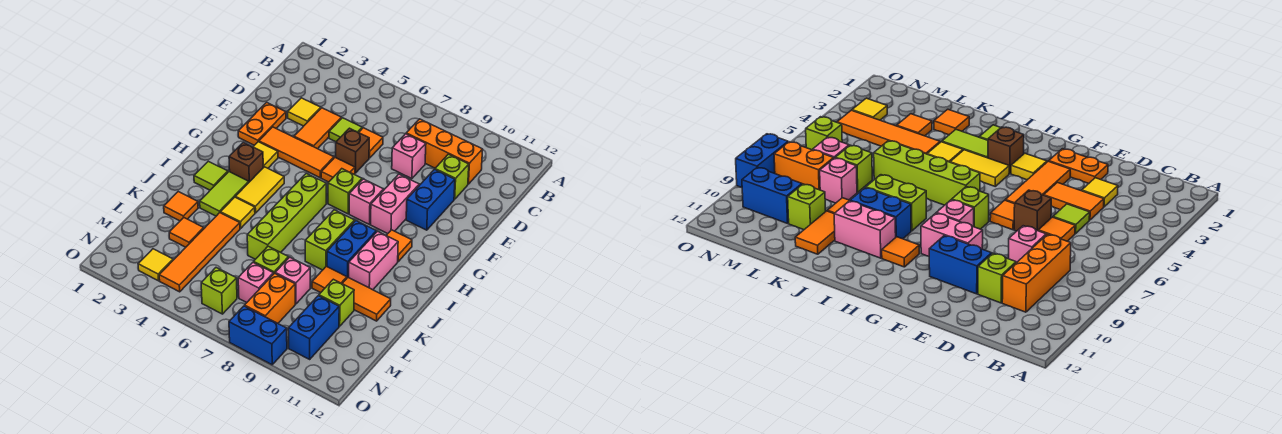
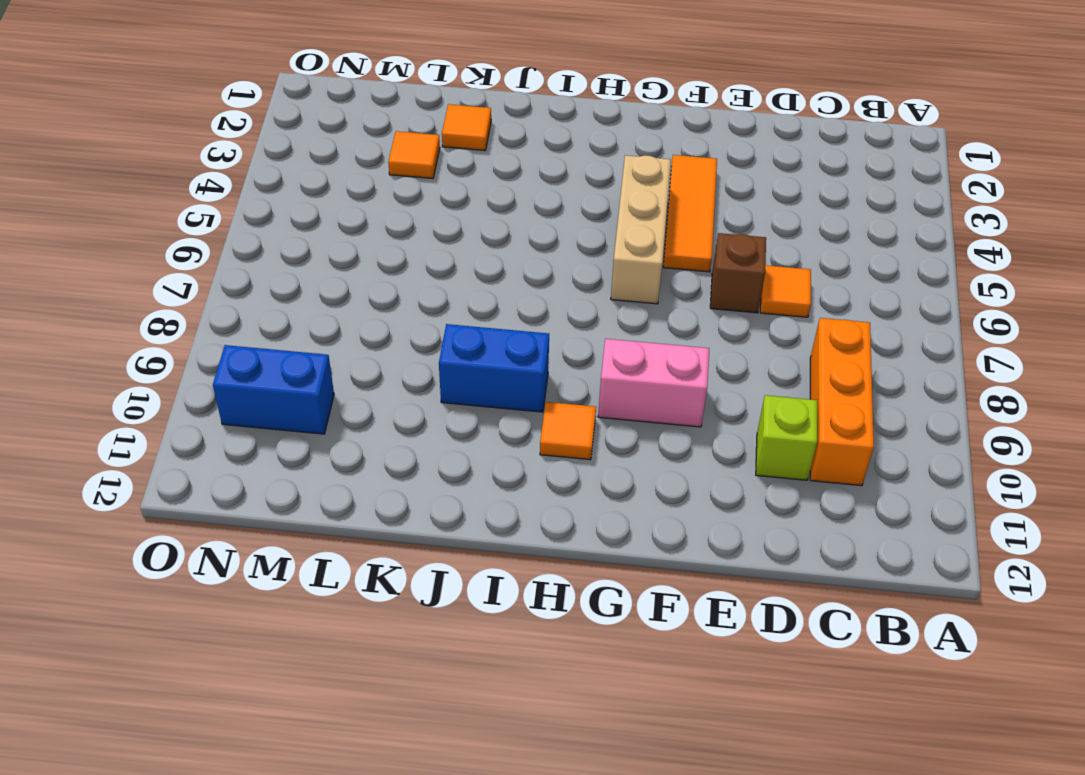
tan 1x3 brick [611,155,671,304] -> none
none -> yellow 1x1 tile [288,98,321,126]
none -> orange 1x2 tile [294,108,341,149]
none -> lime 1x1 tile [329,118,362,142]
none -> pink 1x1 brick [392,134,426,179]

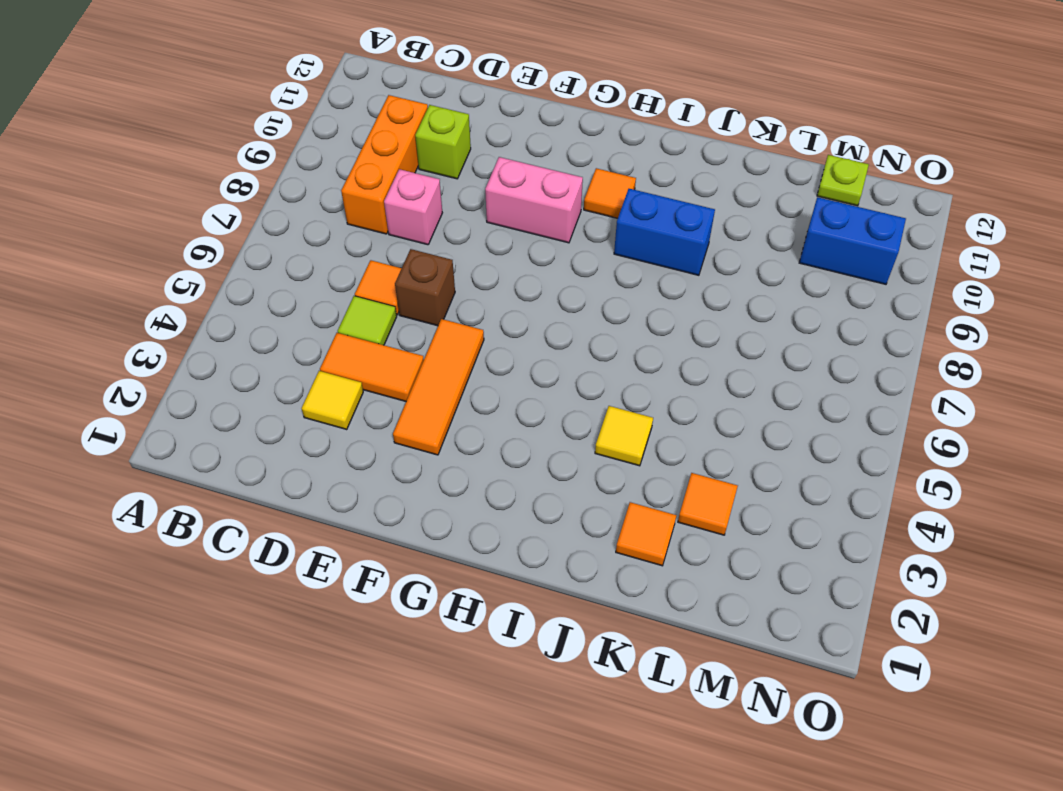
lime 1x1 plate [817,155,869,206] -> none
none -> orange 1x2 plate [238,102,286,145]
none -> blue 1x2 brick [406,169,455,230]
none -> orange 1x1 tile [321,157,355,182]
none -> yellow 1x1 tile [253,142,278,168]

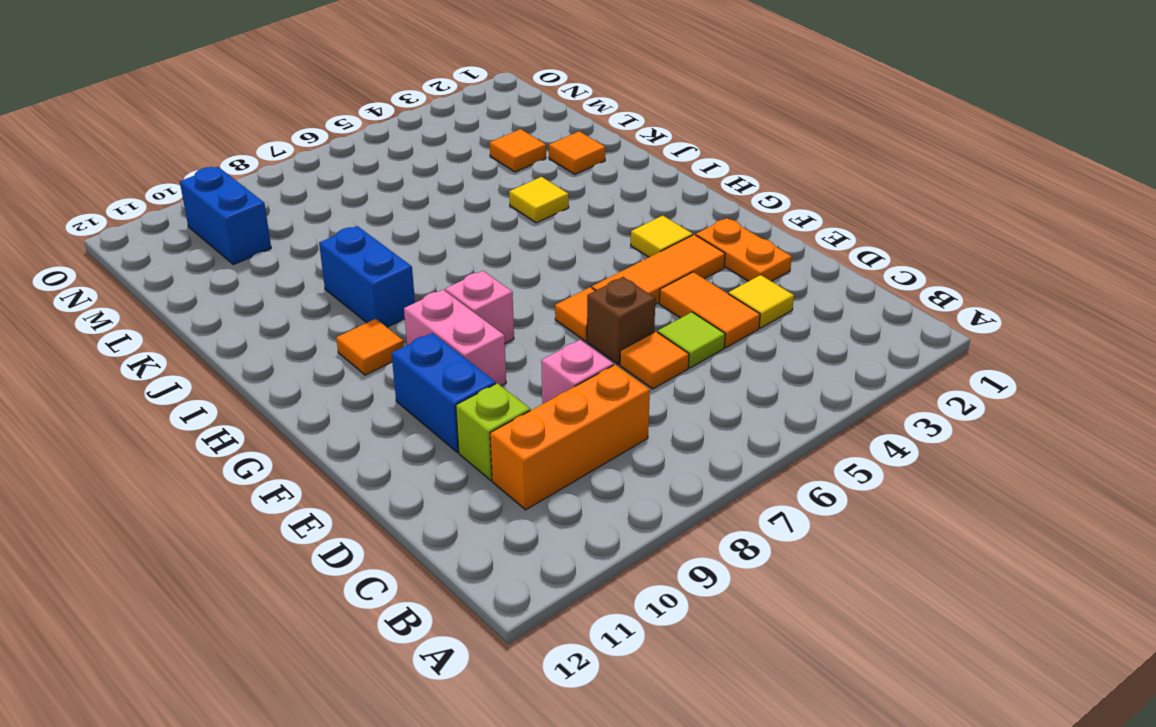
none -> lime 1x1 brick [328,169,362,214]
none -> brown 1x1 brick [229,142,263,182]
none -> yellow 1x2 tile [236,167,284,213]
none -> lime 1x4 brick [247,173,326,259]

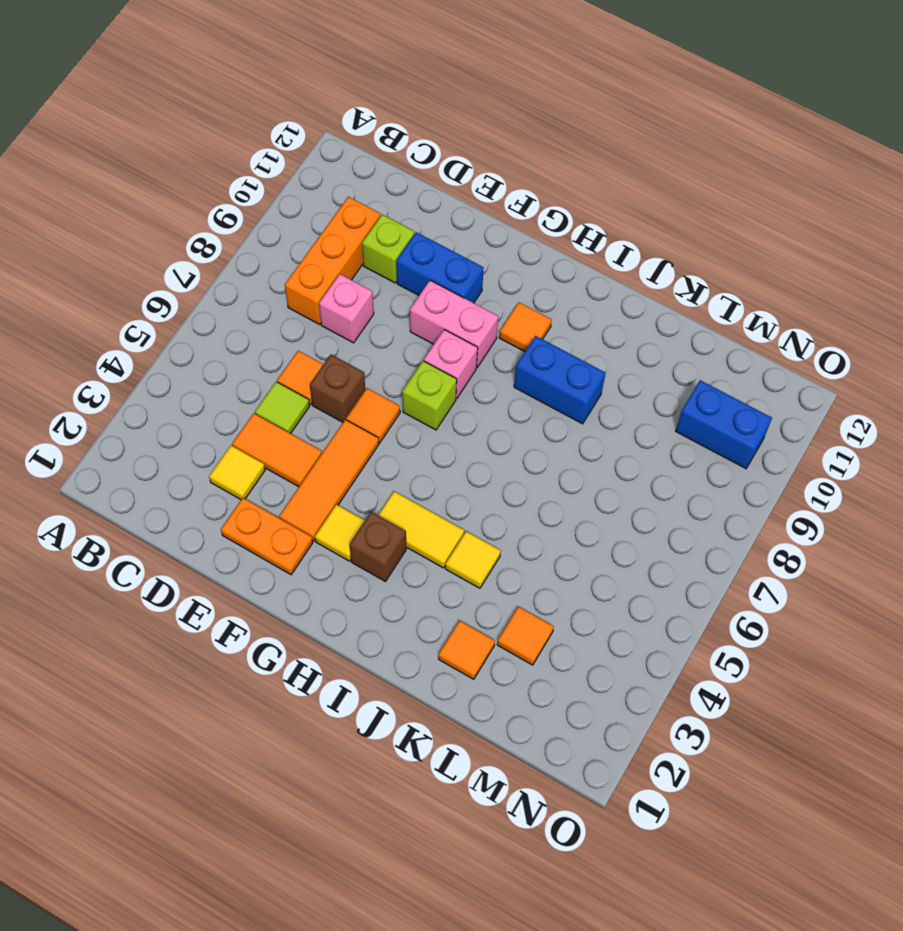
none -> lime 1x4 brick [247,173,326,259]
none -> lime 1x1 tile [194,161,228,190]
none -> lime 1x2 tile [200,172,249,216]
none -> lime 1x2 brick [305,210,355,270]

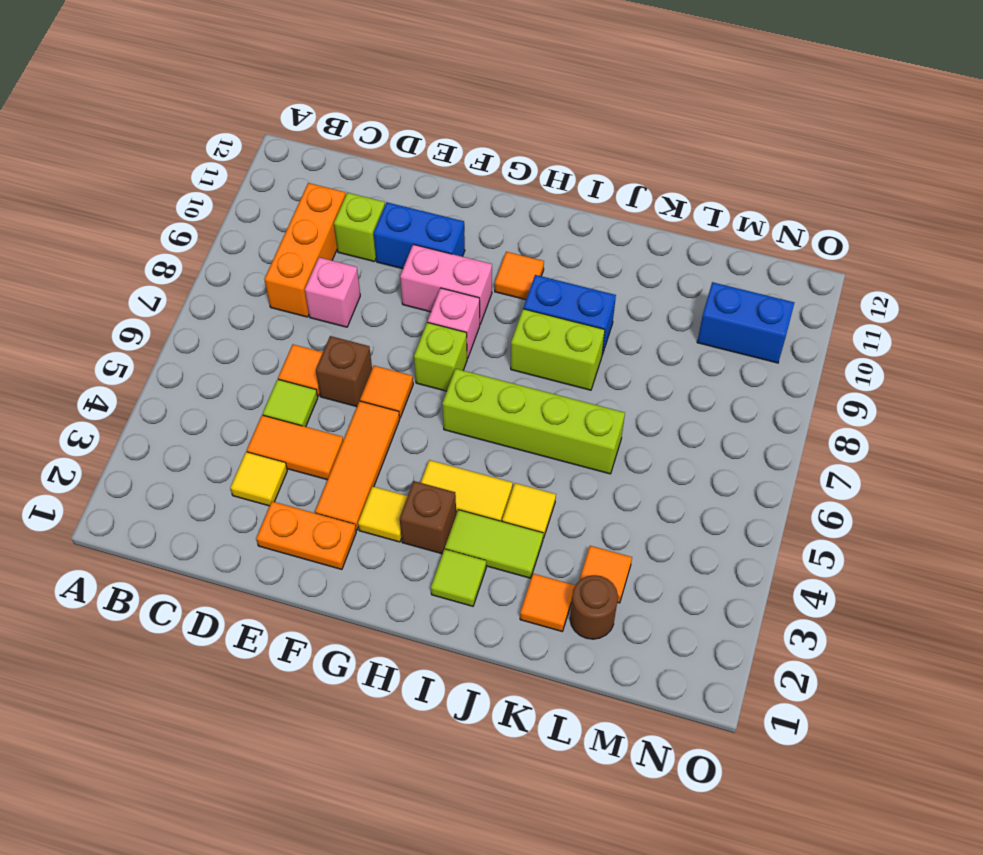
brown 1x1 round brick [570,575,618,639] -> none
none -> pink 1x2 brick [349,231,398,290]
none -> orange 1x4 tile [159,213,240,292]
none -> orange 1x1 tile [312,266,347,293]
none -> orange 1x2 tile [342,277,391,321]

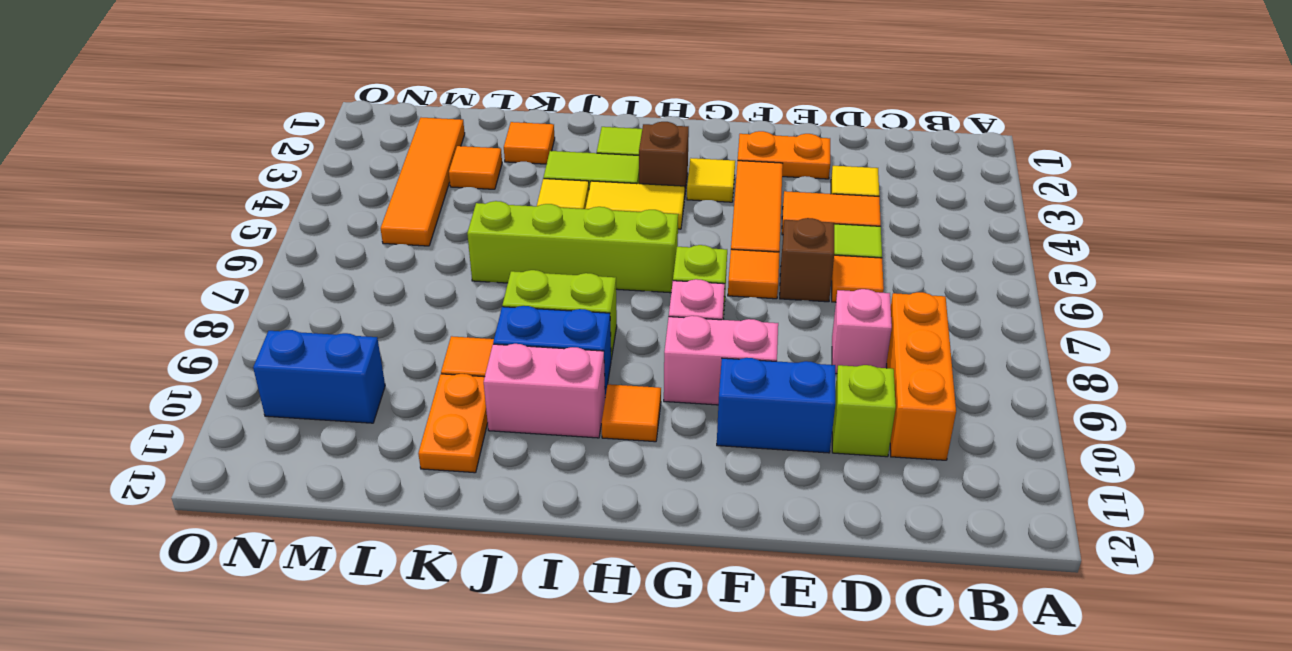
orange 1x2 plate [418,374,488,473] -> orange 1x2 tile [342,277,391,321]
orange 1x4 tile [381,118,465,246] -> orange 1x4 tile turned to [159,213,240,292]
none -> lime 1x1 brick [254,246,289,274]
none -> pink 1x1 brick [275,257,310,304]
none -> lime 1x1 brick [319,279,354,326]
none -> pink 1x1 brick [238,262,273,303]

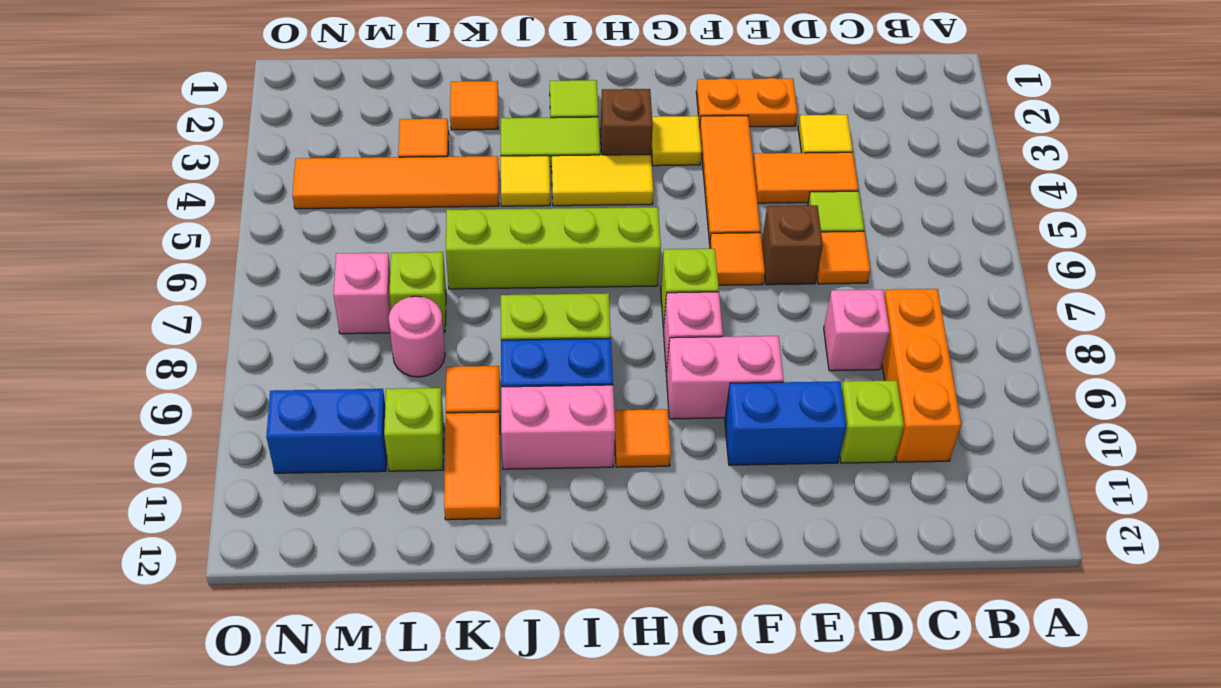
pink 1x1 round brick [389,296,445,377] -> pink 1x1 brick [275,257,310,304]
none -> orange 1x2 brick [245,273,295,323]
none -> yellow 1x1 tile [138,249,173,281]
none -> lime 1x1 brick [201,268,237,314]
none -> blue 1x2 brick [229,306,287,365]

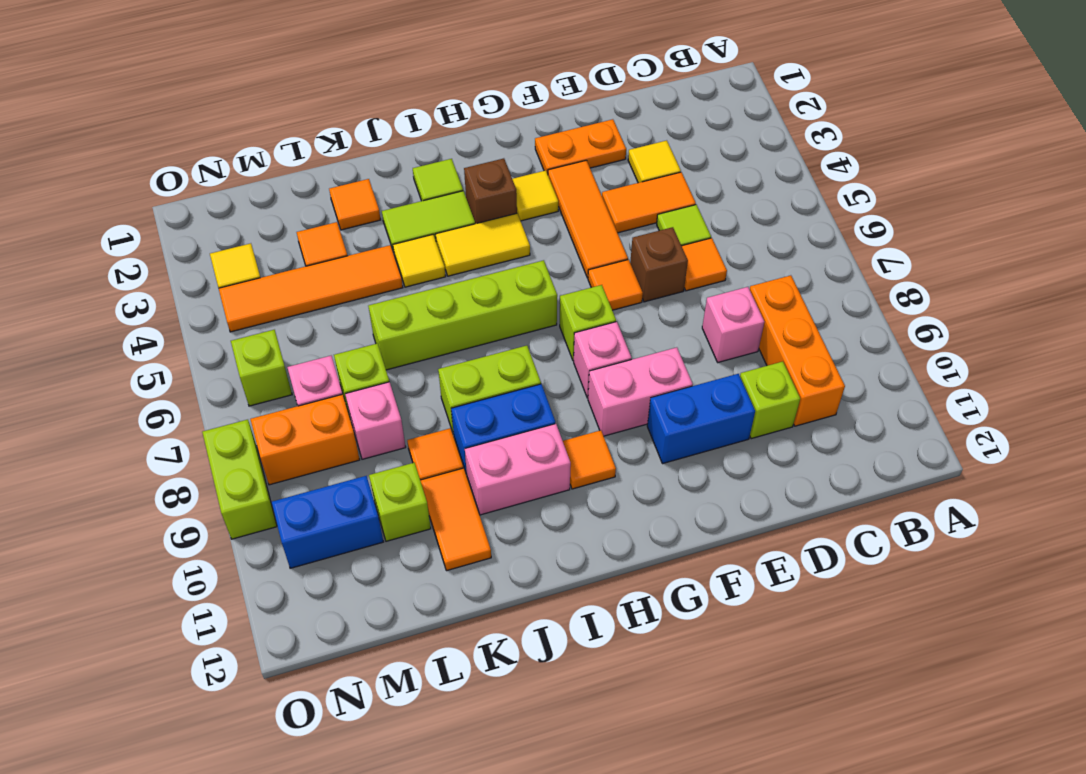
lime 1x2 brick [202,420,277,539] -> blue 1x2 brick [229,306,287,365]

